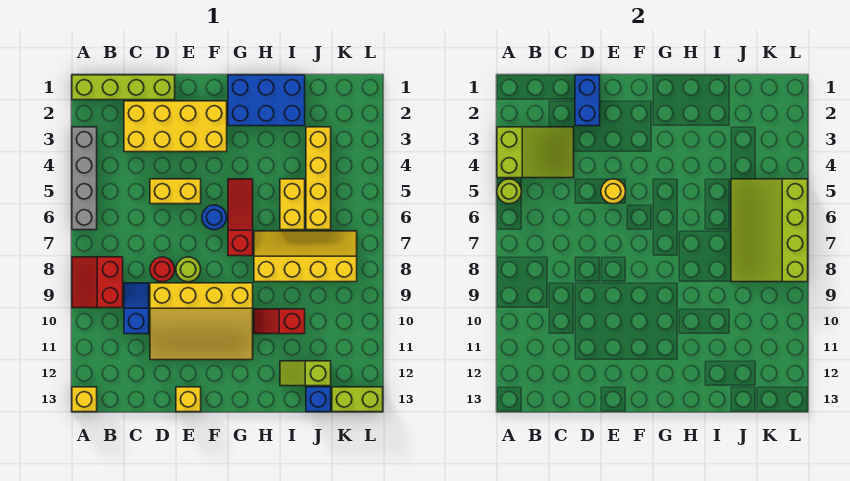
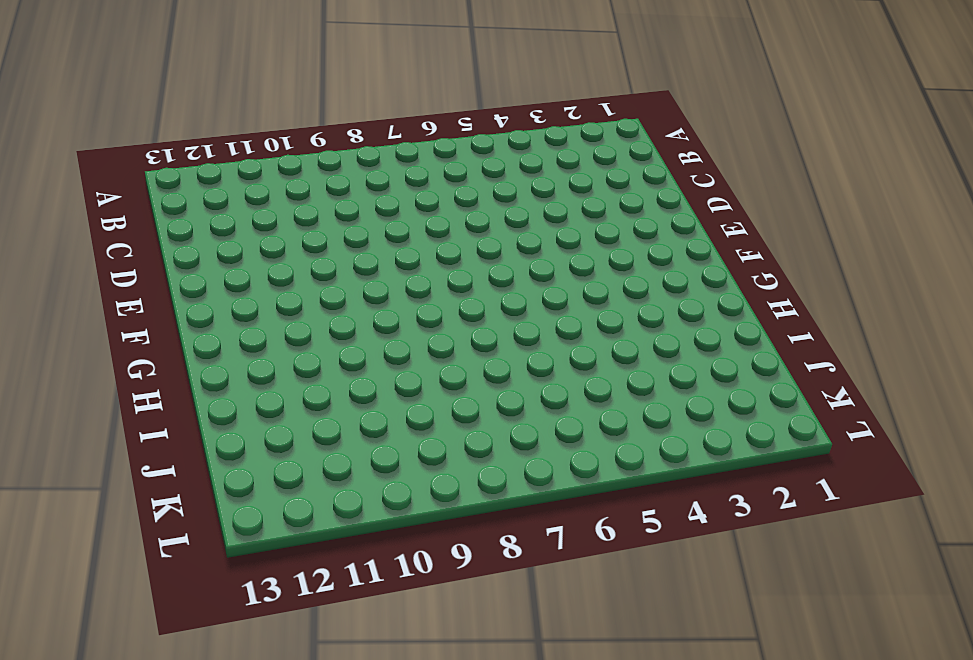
none -> lime 1x4 brick [72,75,175,100]
none -> grey 1x4 brick [72,127,97,230]
none -> red 2x2 slope [72,257,123,308]

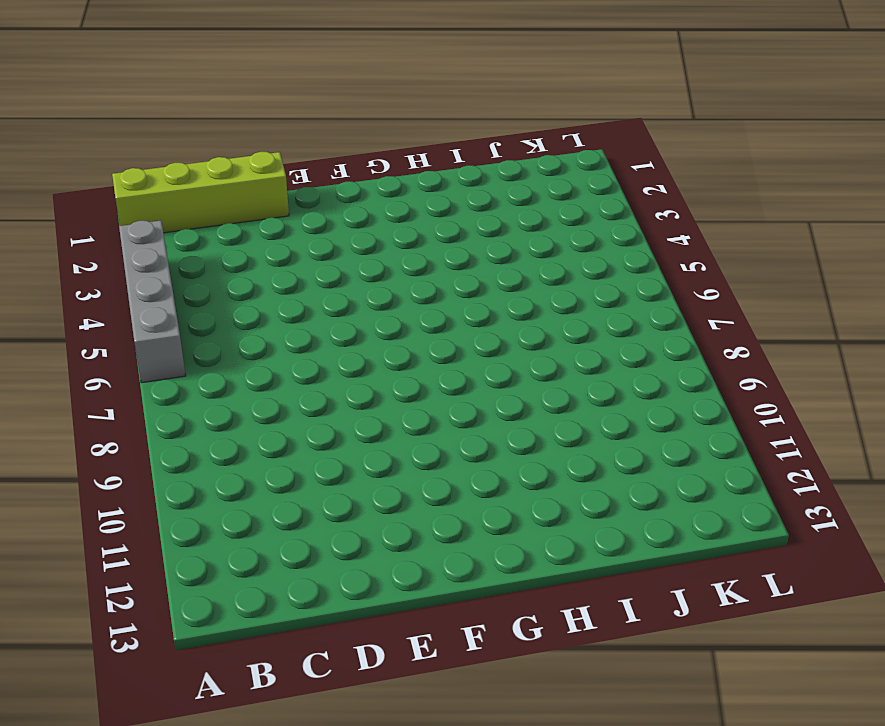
none -> red 2x2 slope [72,257,123,308]
none -> yellow 1x1 brick [72,387,97,412]
none -> yellow 2x4 brick [124,101,227,152]

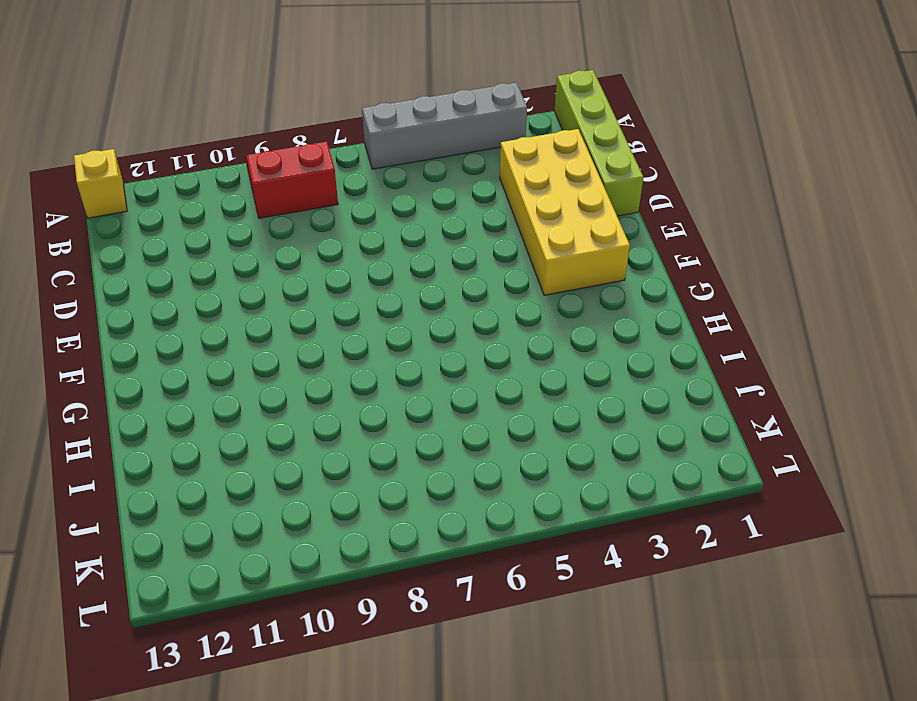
none -> blue 1x2 slope [124,283,149,334]
none -> yellow 1x2 brick [150,179,201,204]
none -> red 1x1 round brick [150,257,175,282]

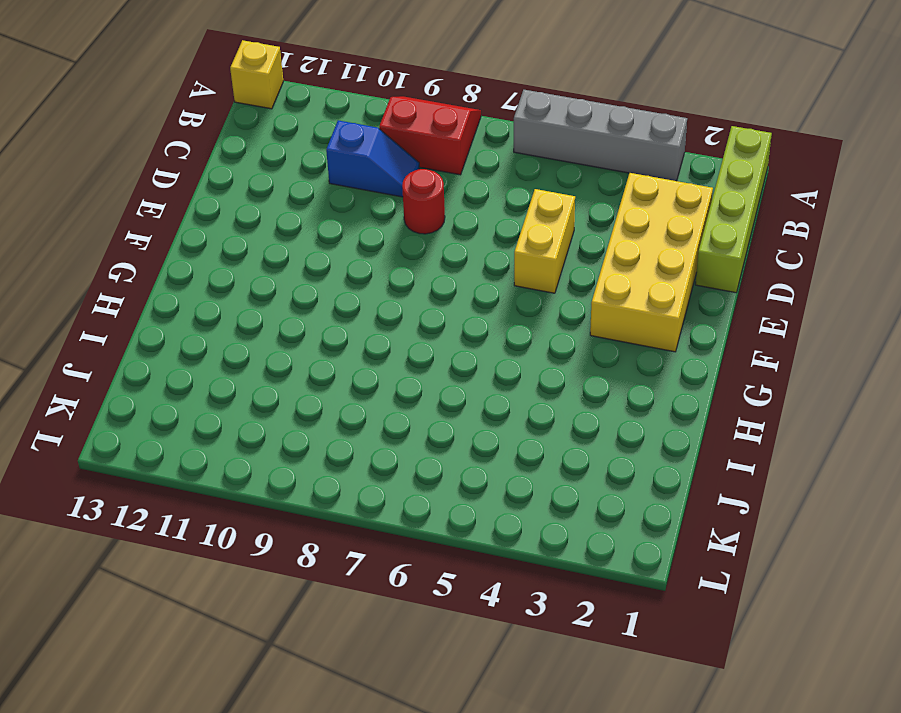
none -> yellow 3x4 slope [150,283,253,360]
none -> lime 1x1 round brick [176,257,201,282]
none -> yellow 1x1 brick [176,387,201,412]

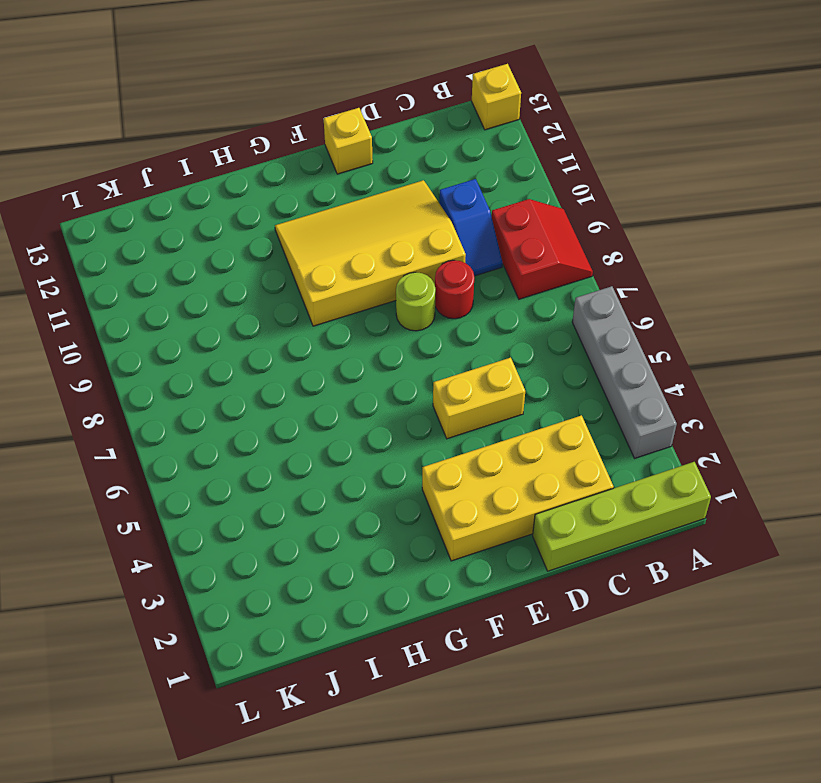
none -> blue 1x1 round brick [202,205,227,230]
none -> blue 2x3 brick [228,75,305,126]
none -> red 1x3 slope [228,179,253,256]

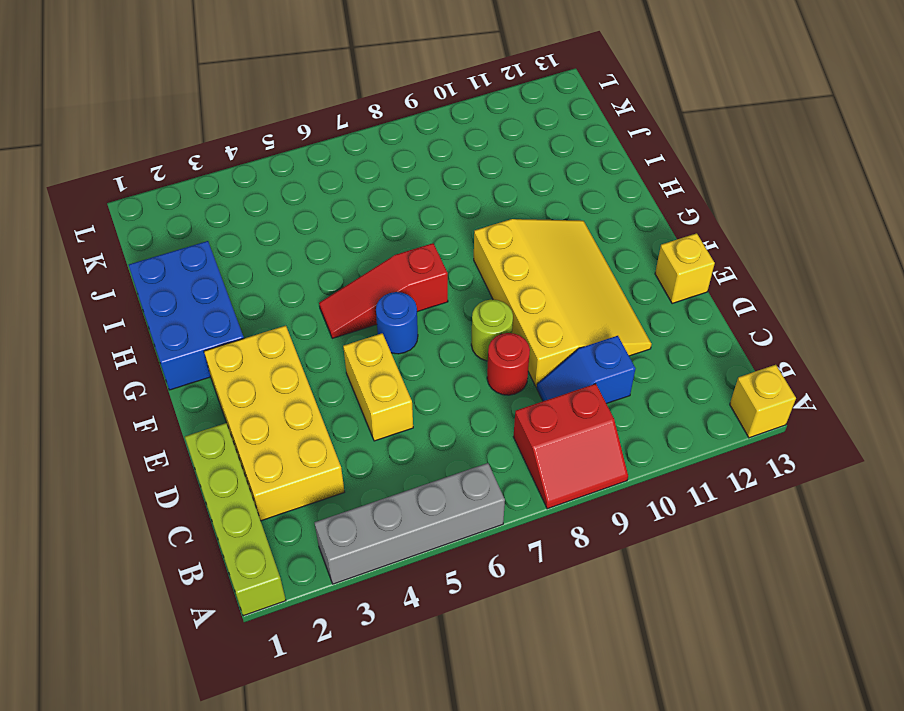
none -> yellow 2x4 slope [254,231,357,282]
none -> red 1x2 slope [254,309,305,334]
none -> yellow 1x2 brick [280,179,305,230]

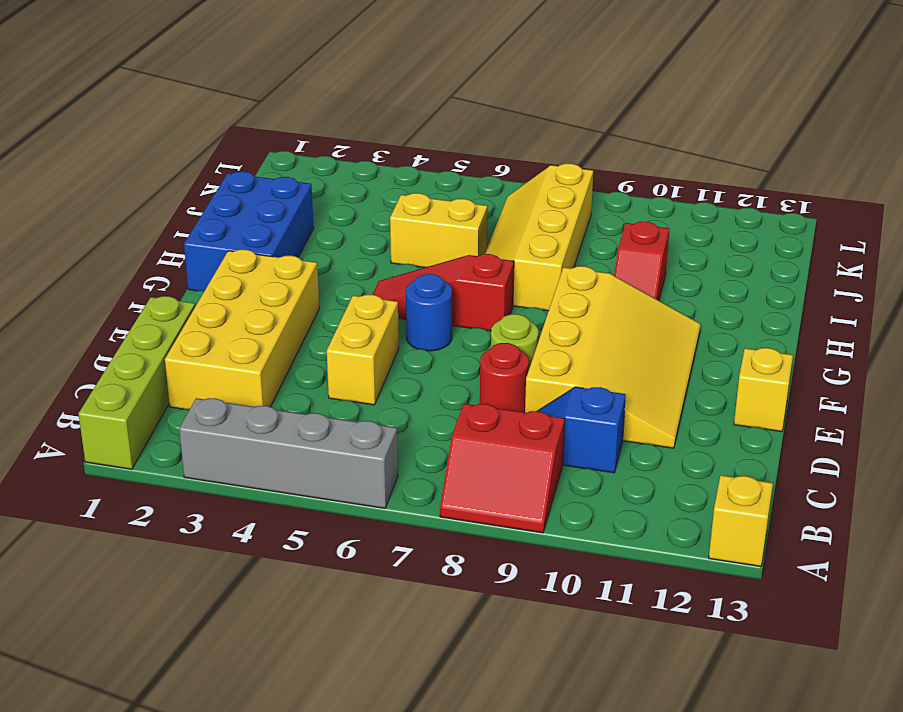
none -> lime 1x2 slope [280,361,331,386]
none -> yellow 1x4 brick [306,127,331,230]
none -> blue 1x1 brick [306,387,331,412]

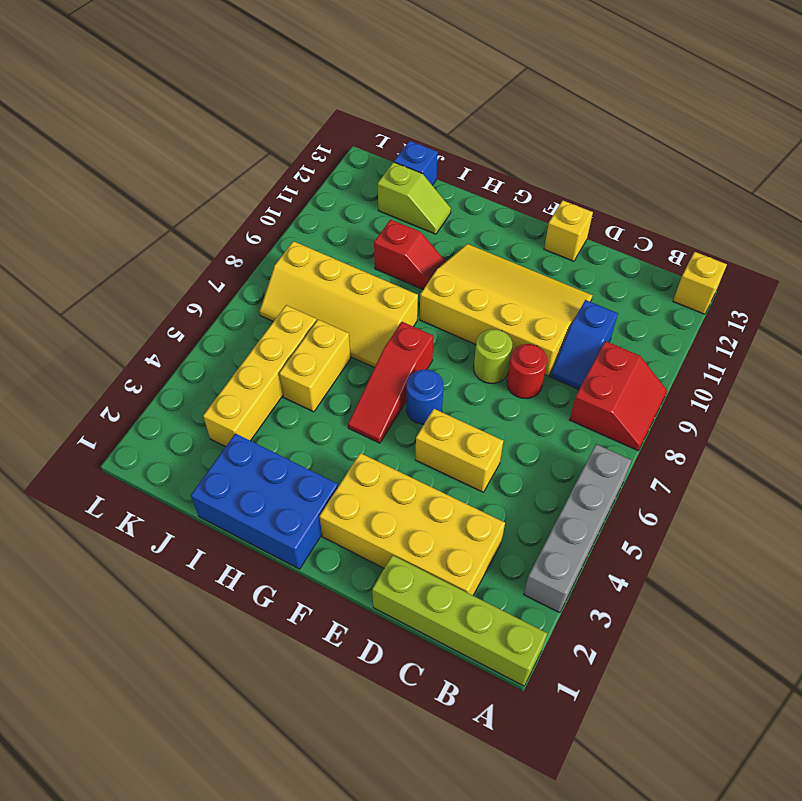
none -> lime 1x2 brick [332,387,383,412]
none -> lime 2x3 slope [497,127,574,178]
none -> lime 1x1 round brick [497,179,522,204]

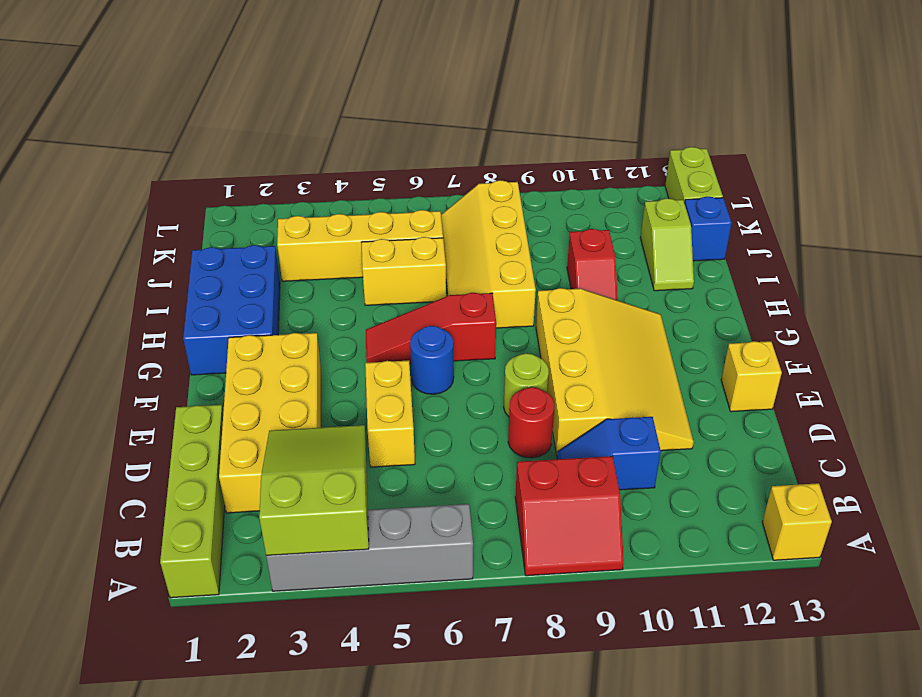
none -> lime 1x1 round brick [497,179,522,204]
none -> blue 1x2 brick [575,75,600,126]
none -> yellow 1x1 round brick [601,179,626,204]

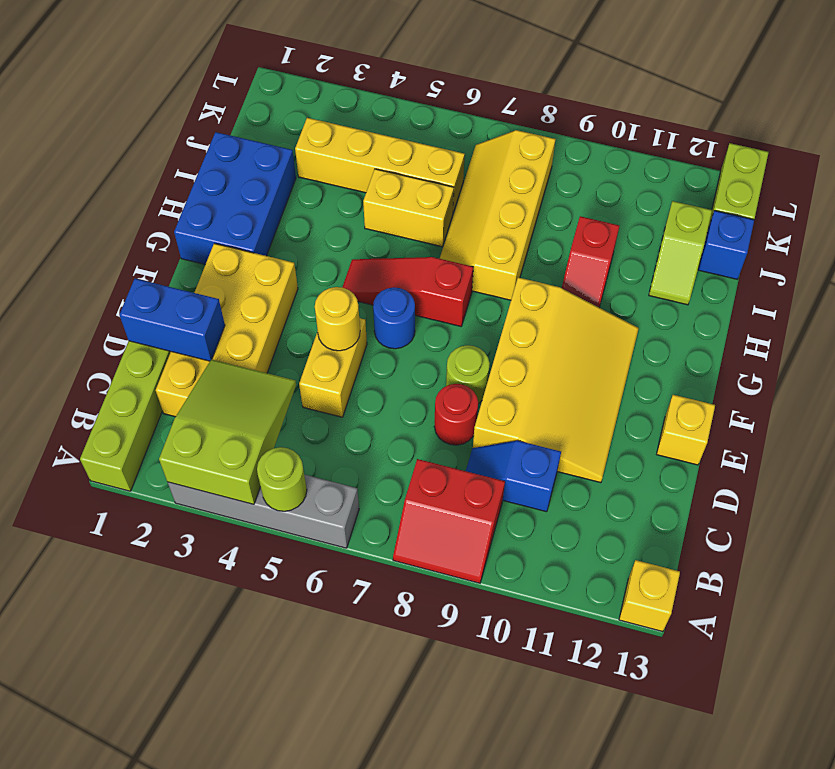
none -> lime 3x4 slope [731,179,808,282]

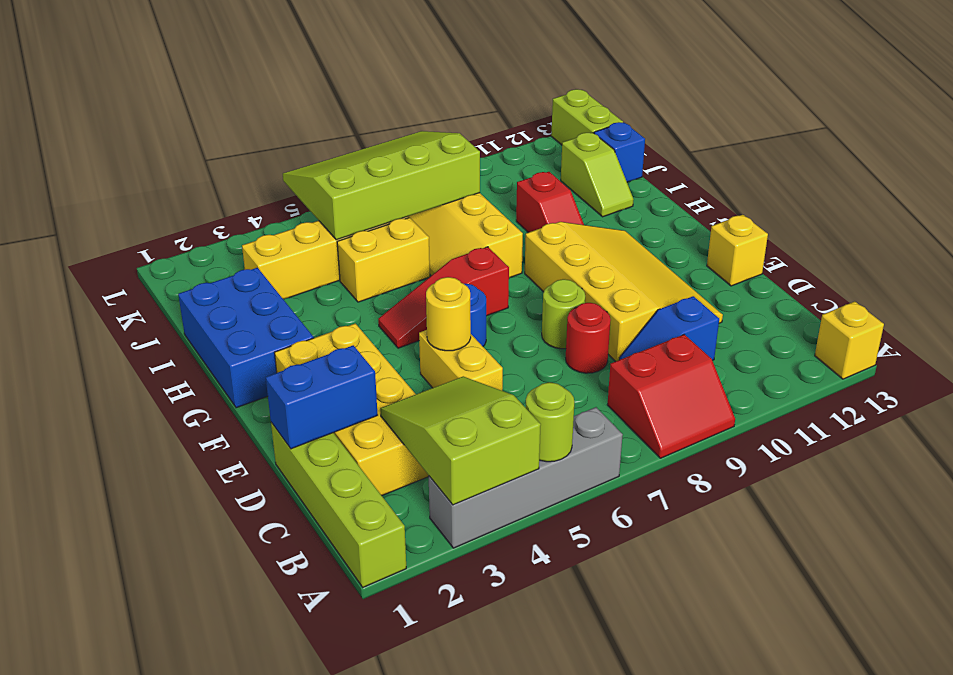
lime 3x4 slope [283,131,480,240] -> lime 3x4 slope turned to [731,179,808,282]

